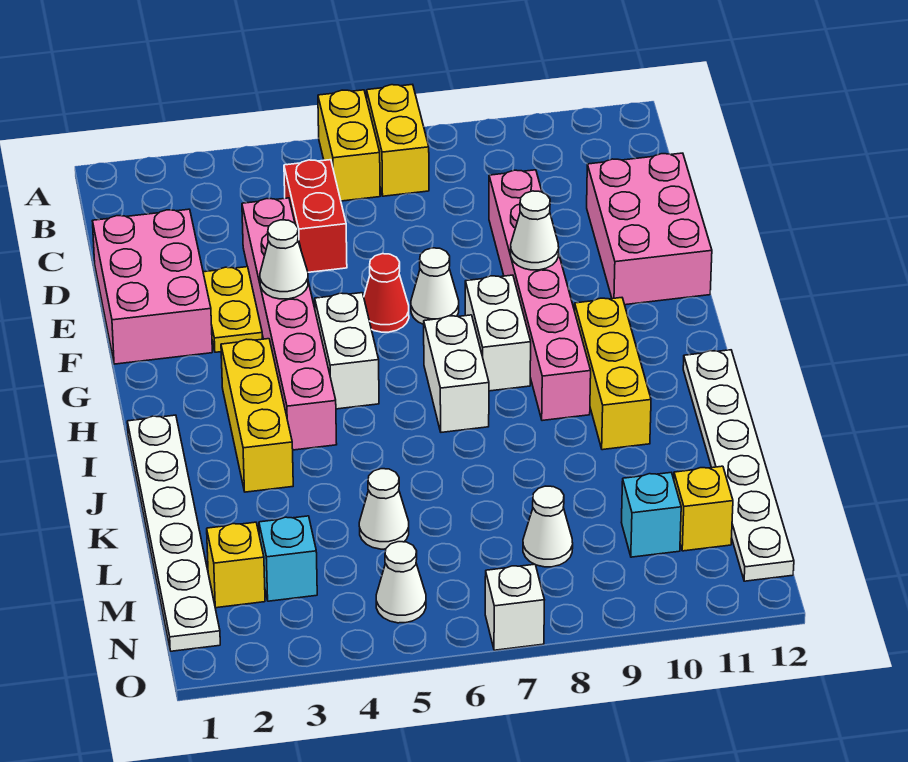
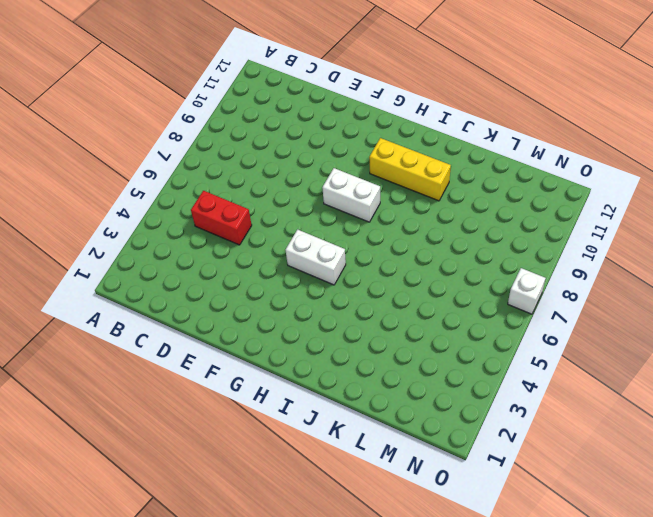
none -> yellow 1x2 brick [318,90,380,201]
none -> yellow 1x2 brick [367,84,429,196]
none -> pink 2x3 brick [93,209,212,364]

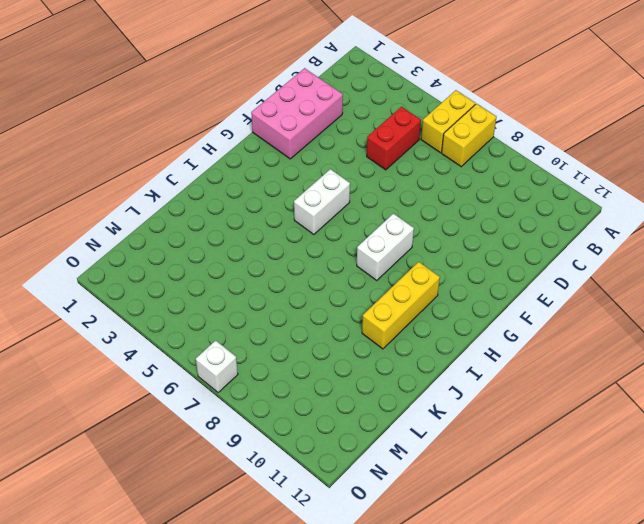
none -> pink 1x6 brick [242,198,337,450]
none -> pink 1x6 brick [489,170,591,421]
none -> pink 2x3 brick [587,153,712,305]

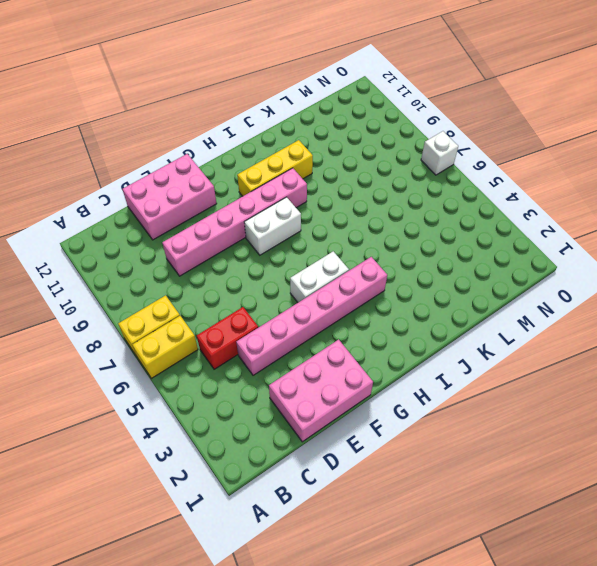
none -> yellow 1x2 plate [203,267,262,352]
none -> red 1x1 cone [364,254,409,332]
none -> white 1x1 cone [411,248,459,325]

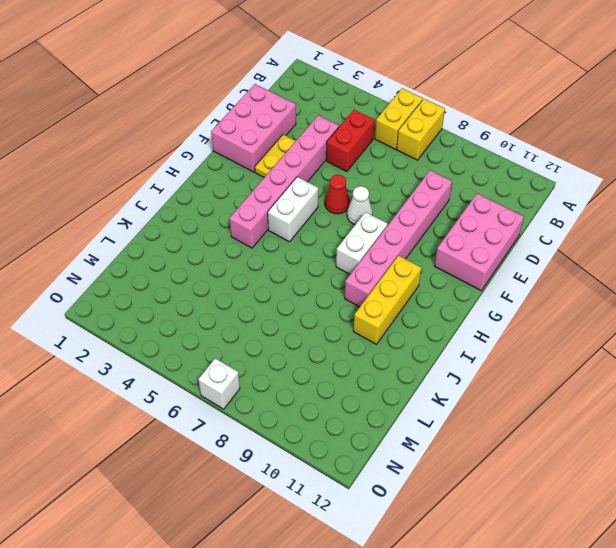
none -> yellow 1x3 brick [221,339,293,492]
none -> white 1x2 brick [424,315,489,432]
none -> white 1x6 plate [127,415,220,651]

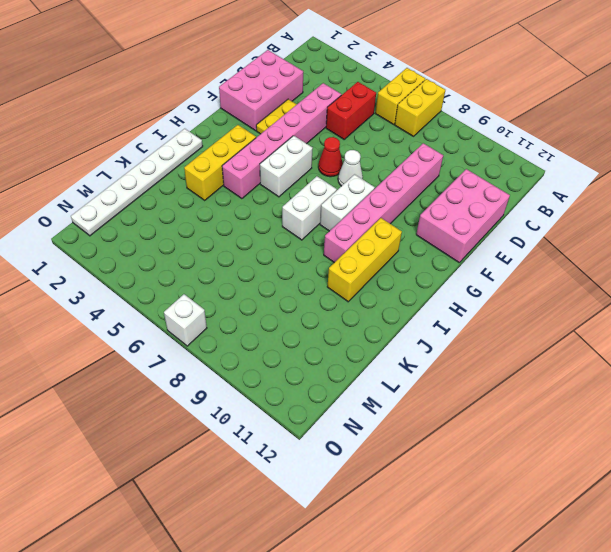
none -> white 1x6 plate [683,350,794,581]
none -> white 1x1 cone [359,469,409,549]
none -> yellow 1x1 brick [207,522,265,608]

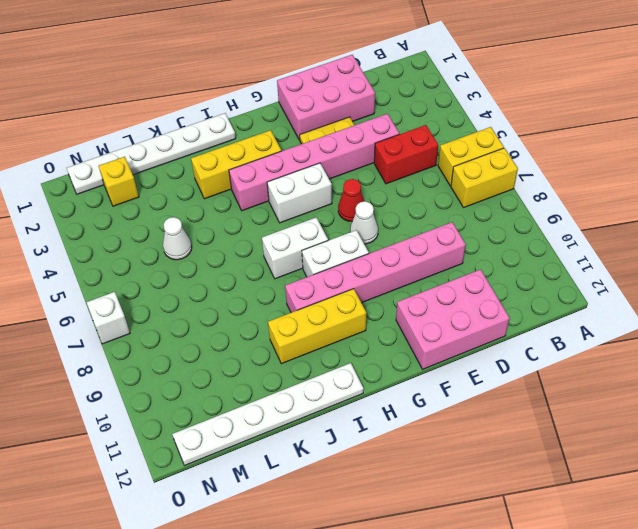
none -> cyan 1x1 brick [259,516,317,601]
none -> white 1x1 cone [523,486,573,567]
none -> cyan 1x1 brick [621,473,681,557]

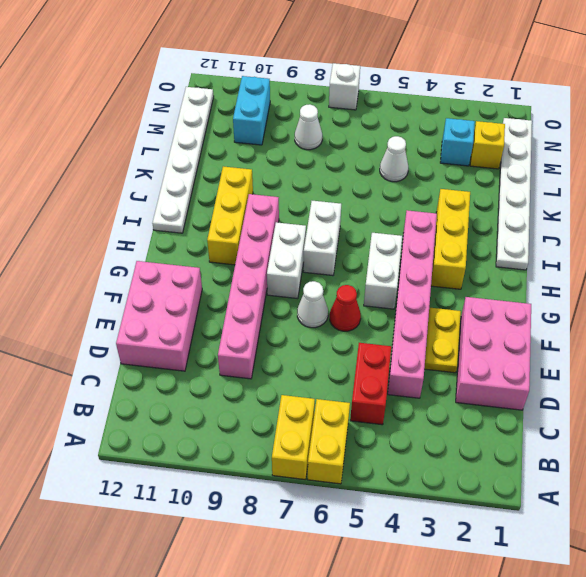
cyan 1x2 brick [233,76,270,145] -> cyan 1x1 brick [621,473,681,557]
none -> yellow 1x1 brick [674,466,733,551]
none -> white 1x1 cone [376,542,426,623]
none -> white 1x1 cone [260,220,308,299]

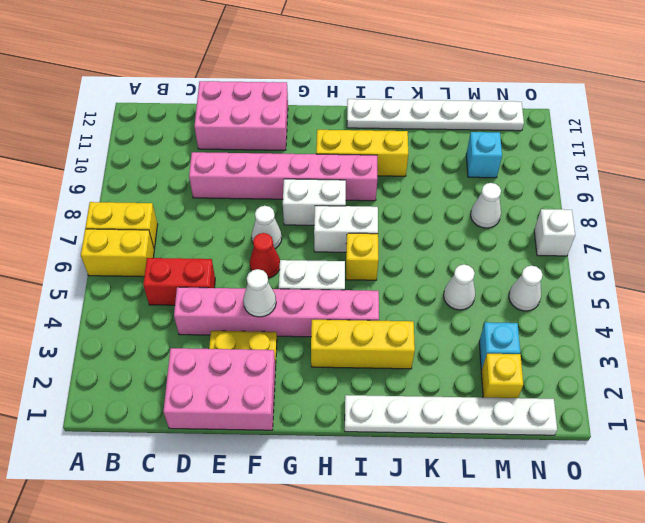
yellow 1x1 brick [346,233,378,280] -> yellow 1x1 brick moved to [674,466,733,551]
none -> white 1x1 cone [511,191,559,270]

